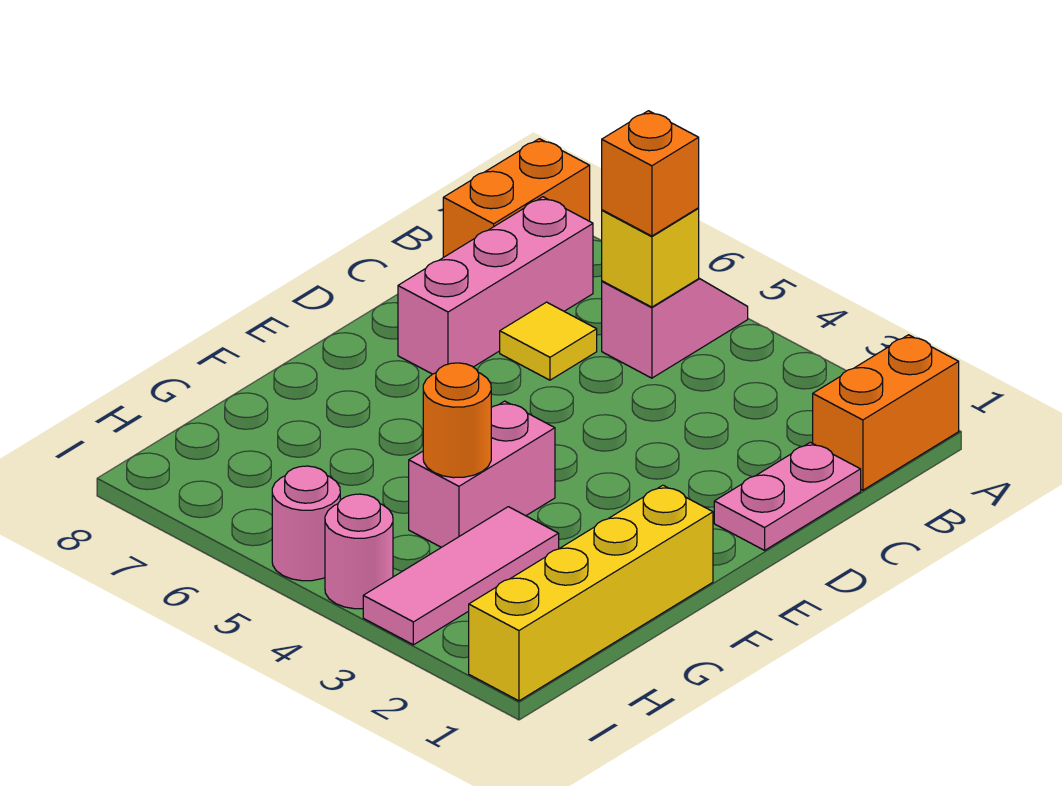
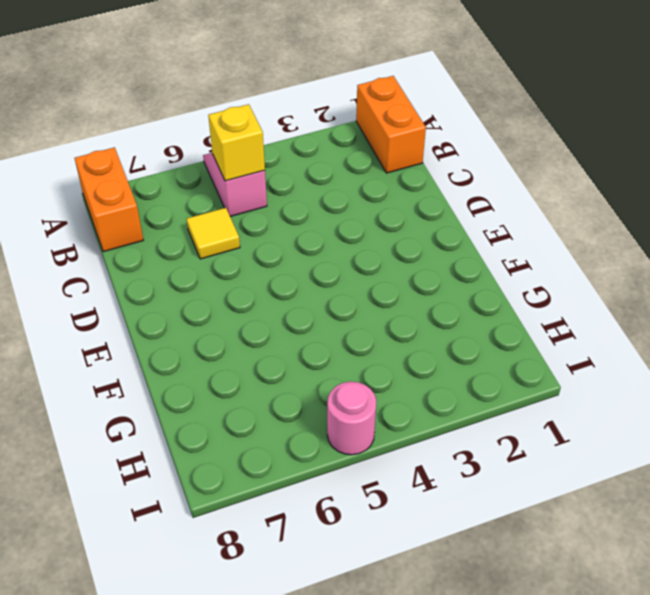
none -> pink 1x3 brick [398,197,593,374]
none -> pink 1x2 plate [714,442,861,550]
none -> yellow 1x4 brick [469,485,713,701]

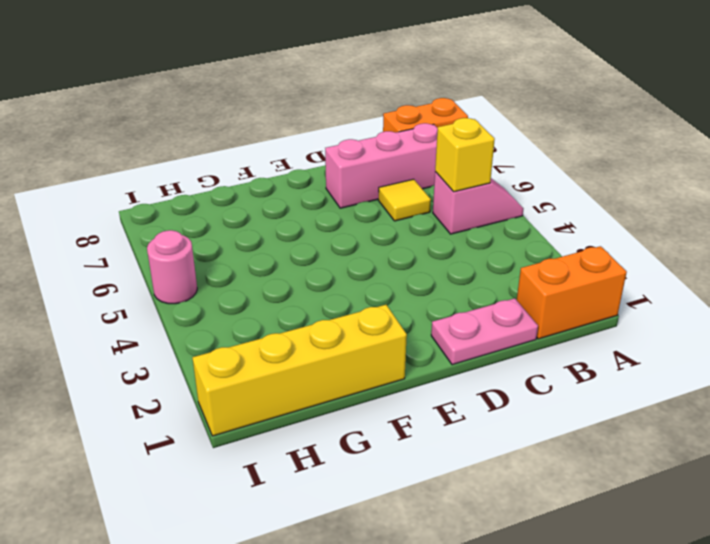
none -> pink 1x2 brick [409,401,555,547]
none -> pink 1x3 tile [363,507,559,645]
none -> pink 1x1 round brick [325,494,393,609]

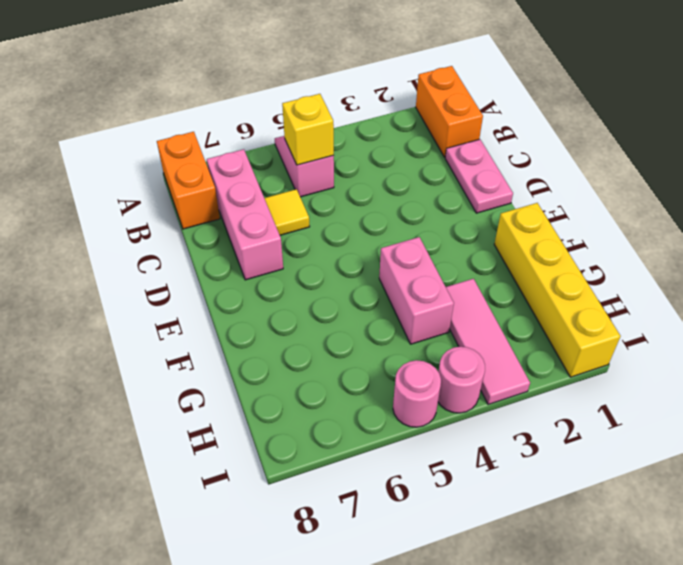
none -> orange 1x1 round brick [423,363,491,478]
none -> orange 1x1 brick [602,111,699,236]

